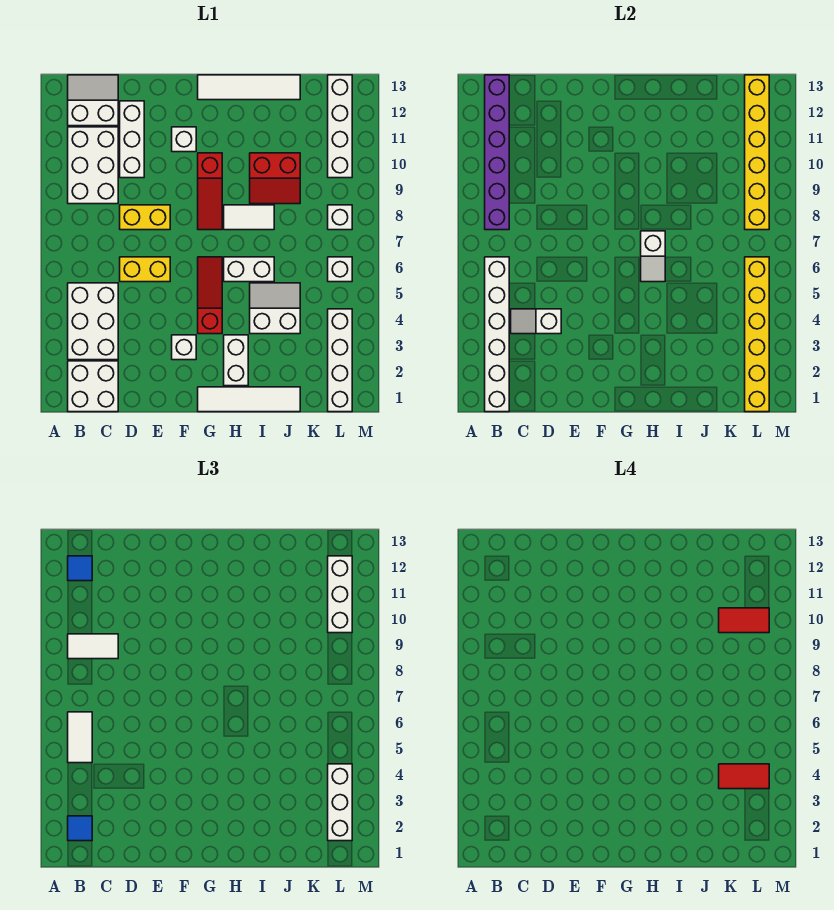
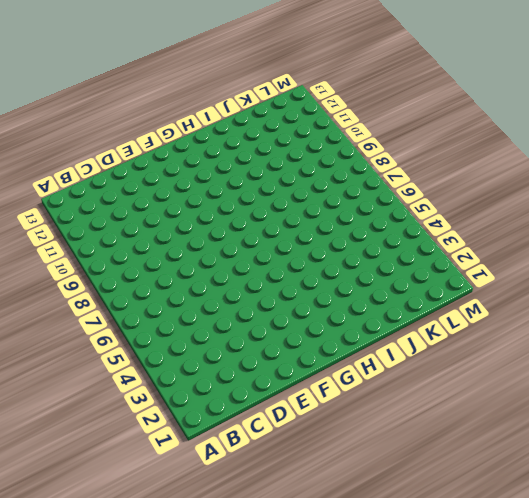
none -> white 2x2 brick [68,361,118,412]
none -> white 2x3 brick [68,283,118,360]
none -> white 2x3 brick [68,127,118,204]
none -> white 2x2 slope [68,75,118,126]

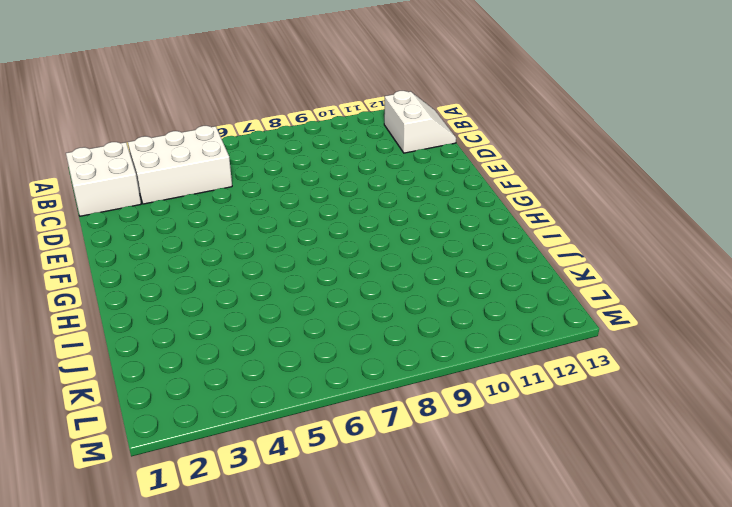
none -> white 2x3 brick [68,127,118,204]
none -> yellow 1x2 brick [120,257,170,282]
none -> yellow 1x2 brick [120,205,170,230]
none -> white 1x3 brick [120,101,144,178]

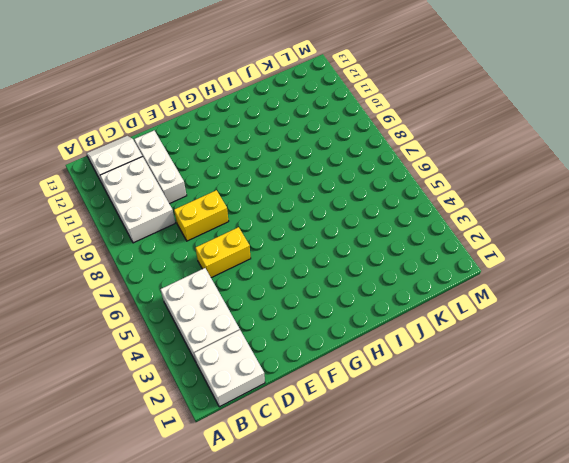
none -> white 1x1 brick [172,335,196,360]
none -> white 1x1 brick [172,127,196,152]
none -> white 1x4 tile [198,387,300,412]
none -> red 1x3 slope [198,257,222,334]

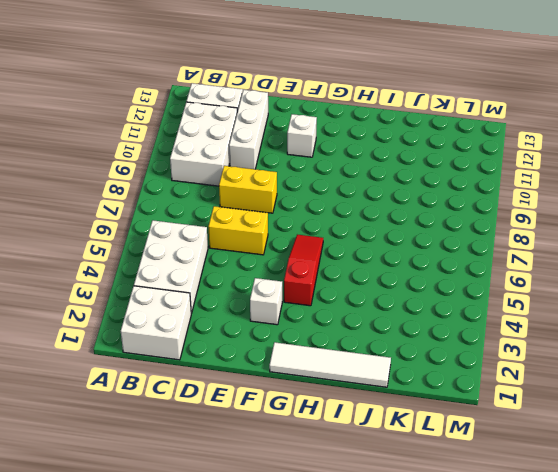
none -> red 1x3 slope [198,153,222,230]
none -> white 1x4 tile [198,75,300,100]
none -> white 1x2 brick [224,335,248,386]
none -> white 1x2 brick [224,257,274,282]

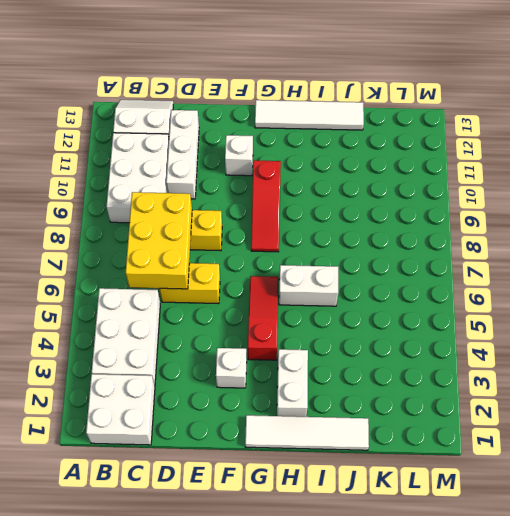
yellow 2x3 brick [126,192,192,289] -> none
none -> white 1x2 tile [224,205,274,230]
none -> white 2x2 slope [250,283,300,334]
none -> red 2x2 slope [250,153,300,204]
none -> white 1x4 brick [328,309,352,412]

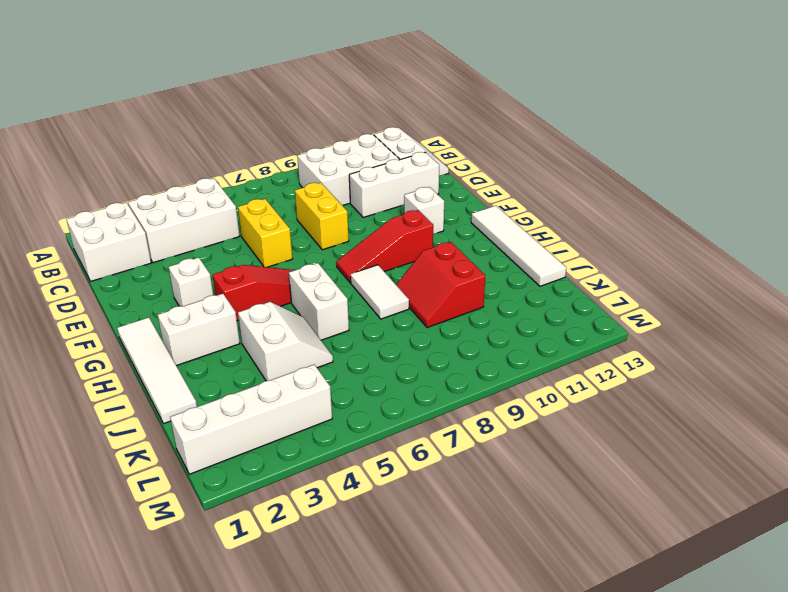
none -> white 1x1 brick [328,257,352,282]
none -> white 1x1 brick [328,205,352,230]
none -> white 1x4 brick [328,75,352,178]
none -> white 1x6 brick [485,257,509,412]

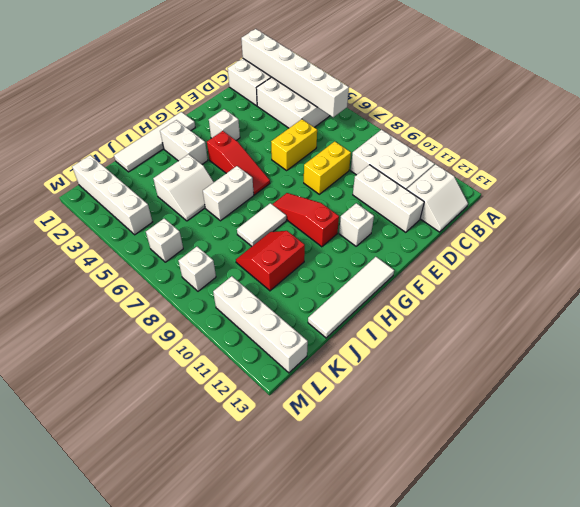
none -> purple 1x6 brick [485,75,509,230]
none -> white 1x2 slope [511,309,561,334]
none -> white 1x2 slope [641,231,665,282]
none -> yellow 1x6 brick [745,257,769,412]

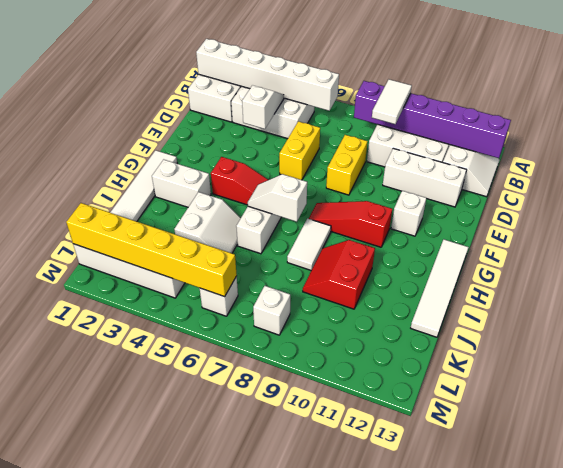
none -> white 1x1 brick [172,335,196,360]
none -> white 1x4 brick [328,75,352,178]
none -> yellow 1x6 brick [745,75,769,230]
none -> blue 1x1 tile [68,816,92,841]

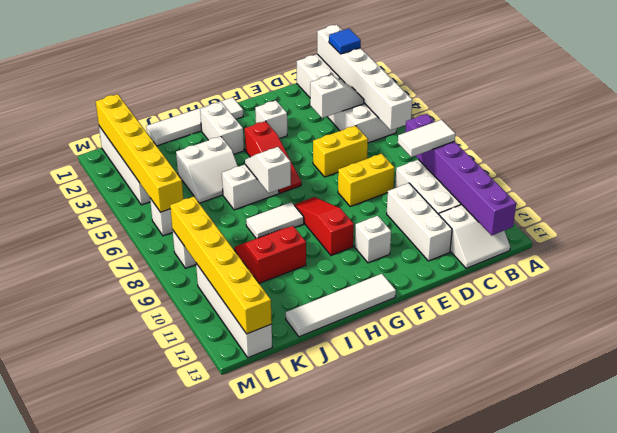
none -> white 1x2 tile [68,712,92,763]
none -> blue 1x1 tile [68,556,92,581]
none -> white 1x3 brick [328,764,352,841]
none -> white 1x3 brick [328,556,352,633]

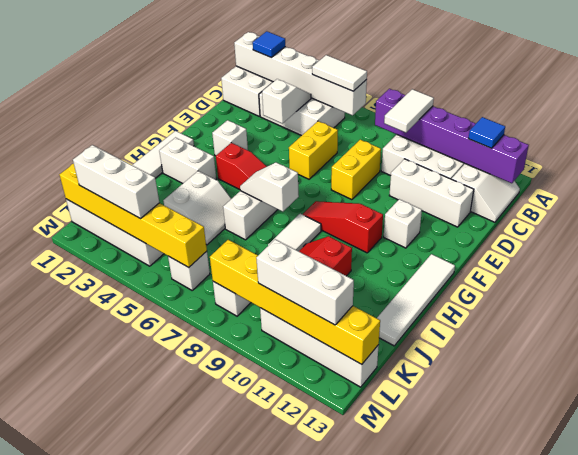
none -> red 1x2 tile [719,764,769,789]
none -> red 1x2 tile [719,608,769,633]

